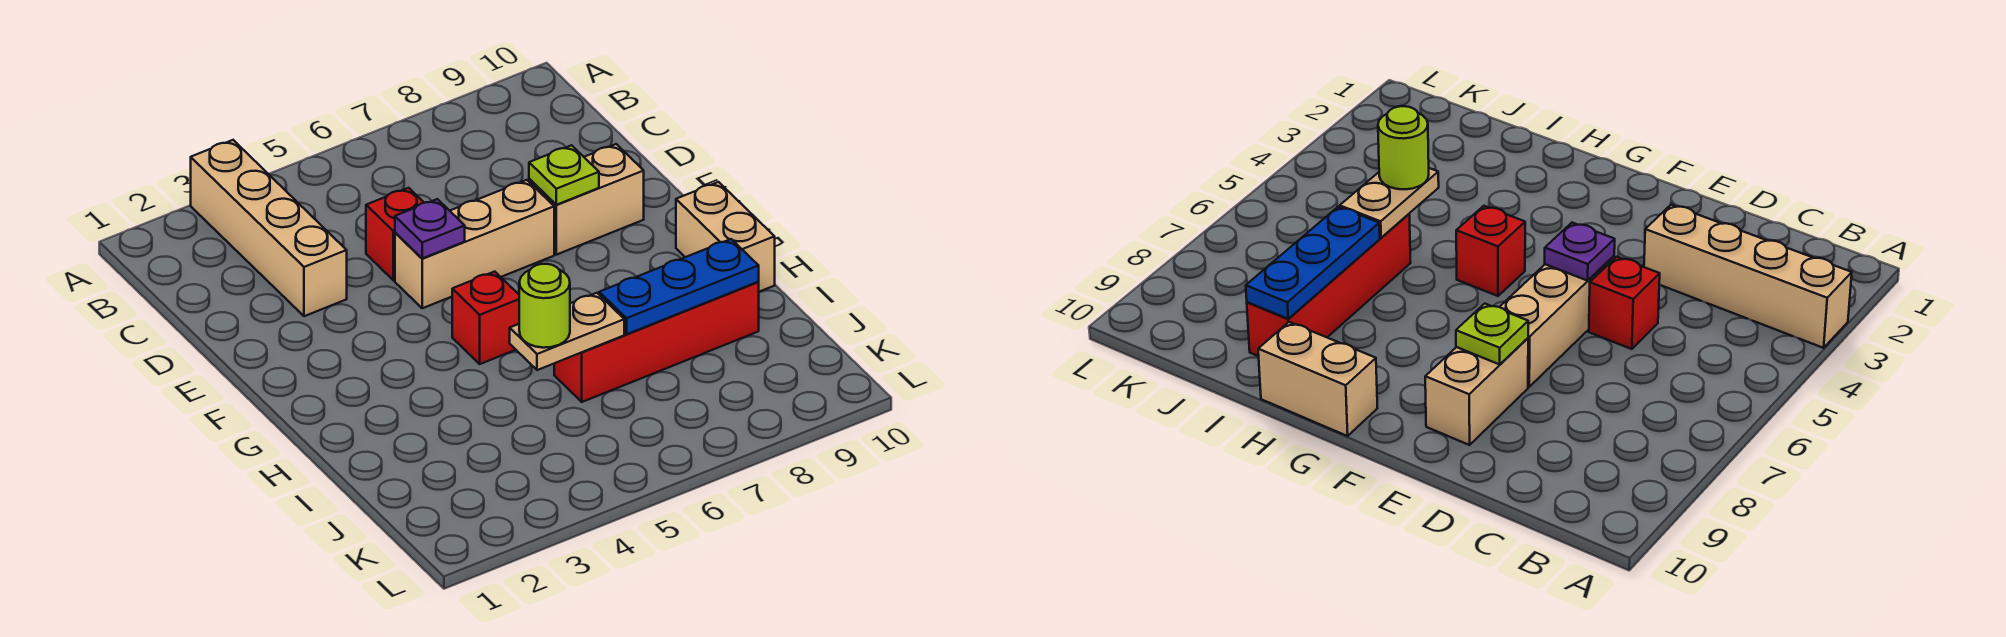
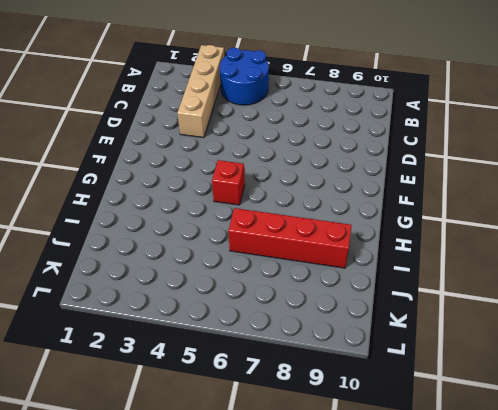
blue 2x2 round brick [220,48,269,105] -> none
none -> red 1x1 brick [366,188,424,280]
none -> tan 1x3 brick [395,180,554,308]
none -> tan 1x2 brick [529,144,644,255]

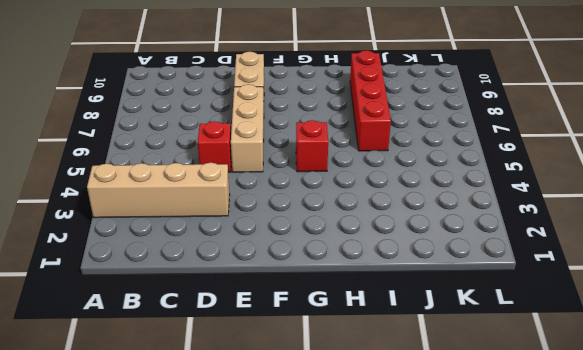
none -> tan 1x2 brick [676,182,775,292]
none -> purple 1x1 plate [395,199,465,258]
none -> lime 1x1 plate [529,145,599,205]

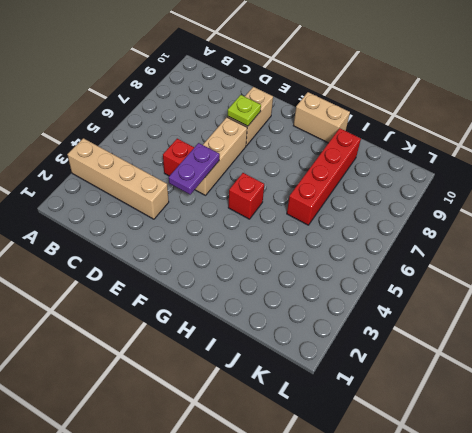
purple 1x2 plate [169,143,220,194] -> purple 1x1 plate [395,199,465,258]
none -> tan 1x2 plate [510,293,624,370]
none -> blue 1x3 plate [599,239,759,334]
none -> lime 1x1 round brick [519,264,570,348]

